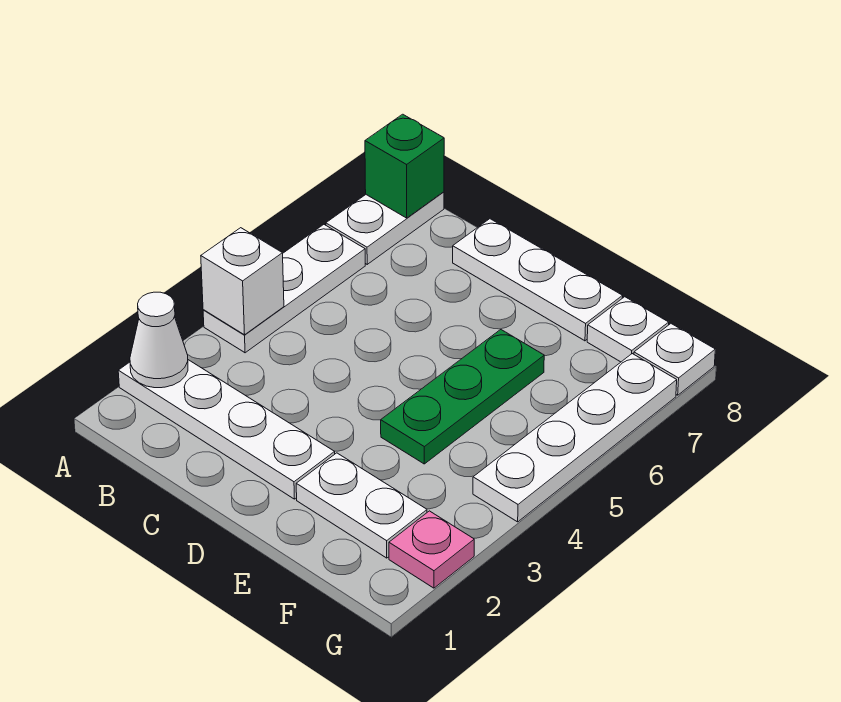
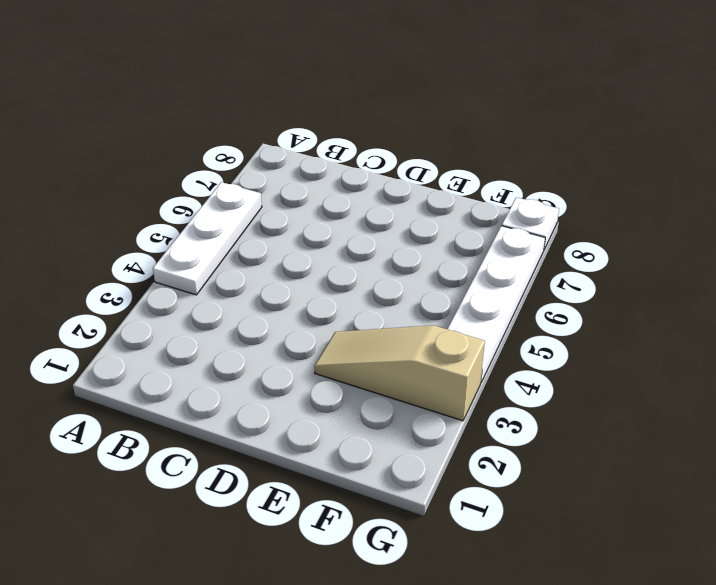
tan 1x3 slope [315,325,485,421] -> none
none -> white 1x4 plate [118,360,335,499]
none -> white 1x2 plate [326,192,444,264]
none -> white 1x3 plate [453,219,623,341]

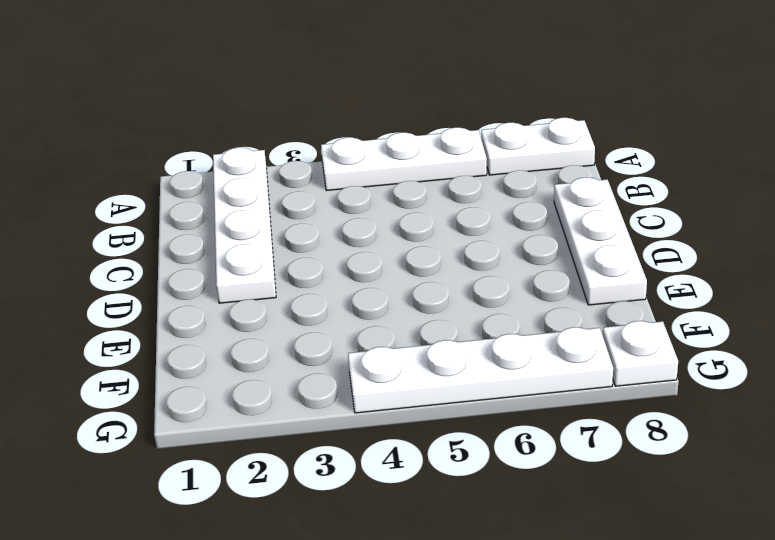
none -> white 1x2 plate [296,453,427,558]
none -> green 1x3 plate [381,330,544,464]
none -> white 1x1 plate [587,297,669,362]

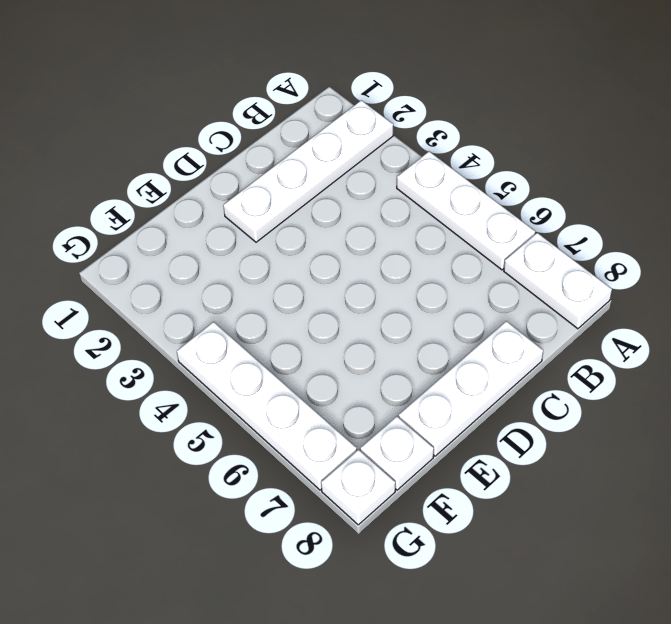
none -> white 1x2 plate [296,453,427,558]
none -> green 1x3 plate [381,330,544,464]
none -> pink 1x1 plate [389,511,474,588]

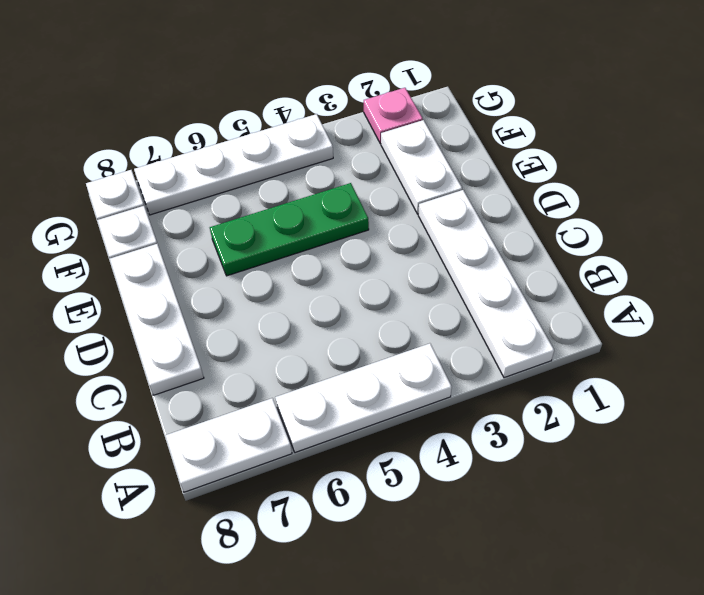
none -> white 1x1 cone [130,292,188,388]
none -> white 1x1 brick [201,228,284,335]
none -> green 1x1 brick [365,114,444,218]

